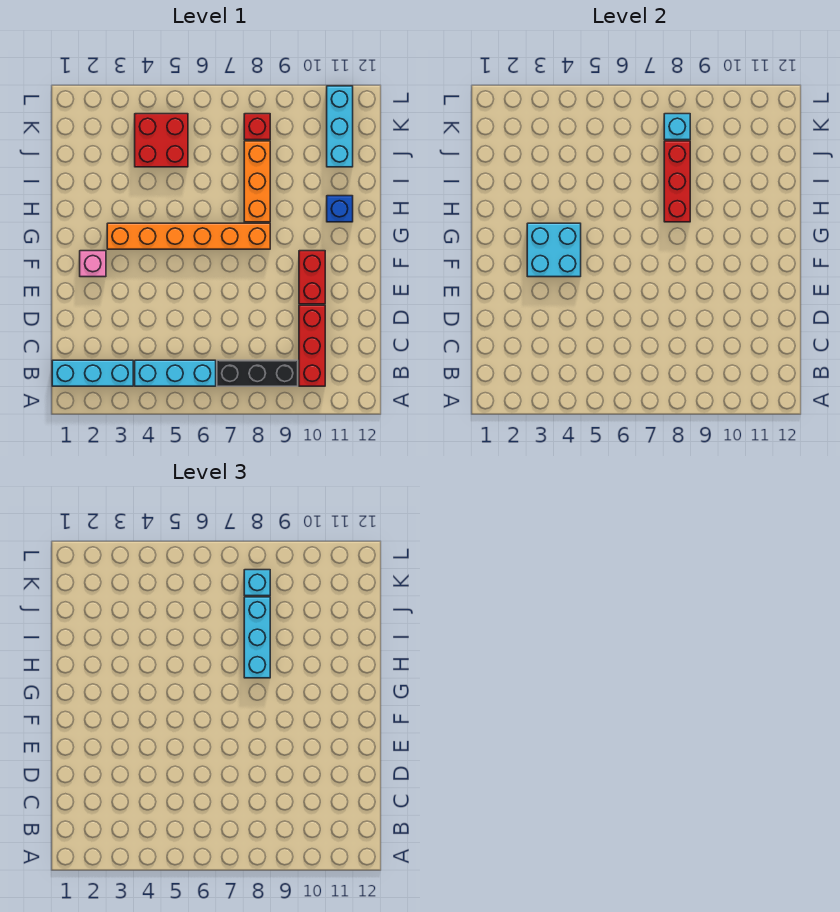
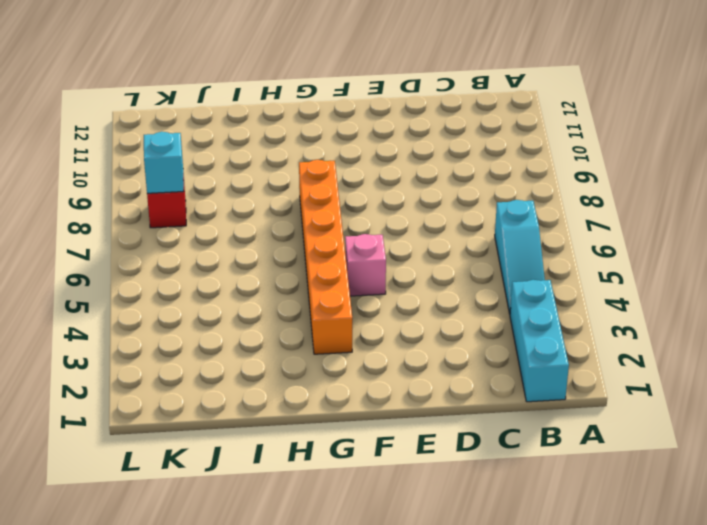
cyan 1x3 slope [495,200,545,314] -> cyan 1x3 brick [135,360,216,386]
pink 1x1 brick [345,234,386,296] -> pink 1x1 brick moved to [80,251,106,277]
none -> black 1x3 brick [217,360,298,386]
none -> red 1x3 brick [299,305,325,386]
none -> red 1x2 brick [299,251,325,304]

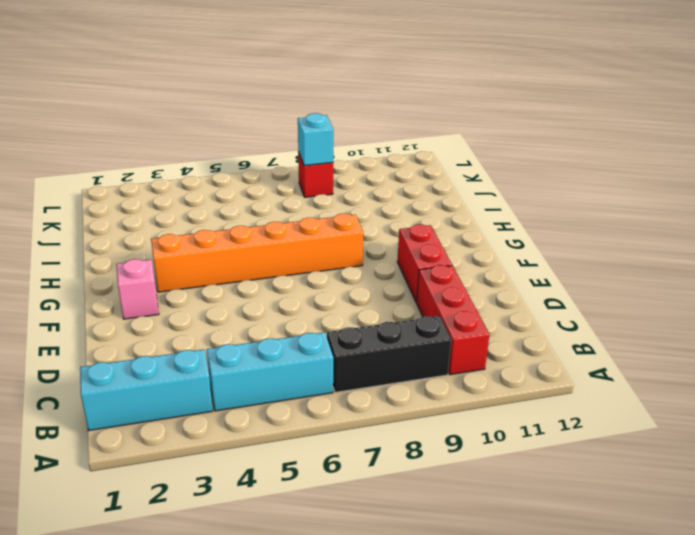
none -> orange 1x3 brick [244,141,270,222]
none -> blue 1x1 brick [327,196,353,222]
none -> red 2x2 brick [135,114,188,167]

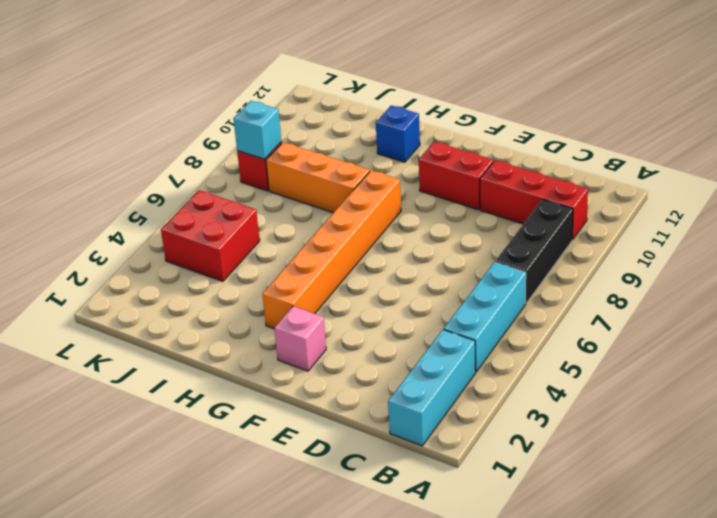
none -> cyan 1x3 brick [327,86,353,167]
none -> cyan 2x2 brick [527,223,581,277]
none -> red 1x3 brick [664,141,690,222]

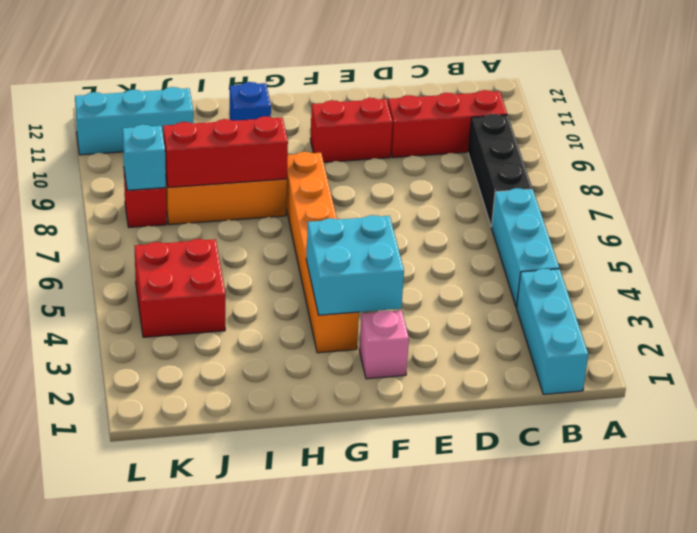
none -> cyan 1x3 brick [244,597,270,678]
none -> cyan 1x1 brick [244,570,270,596]

